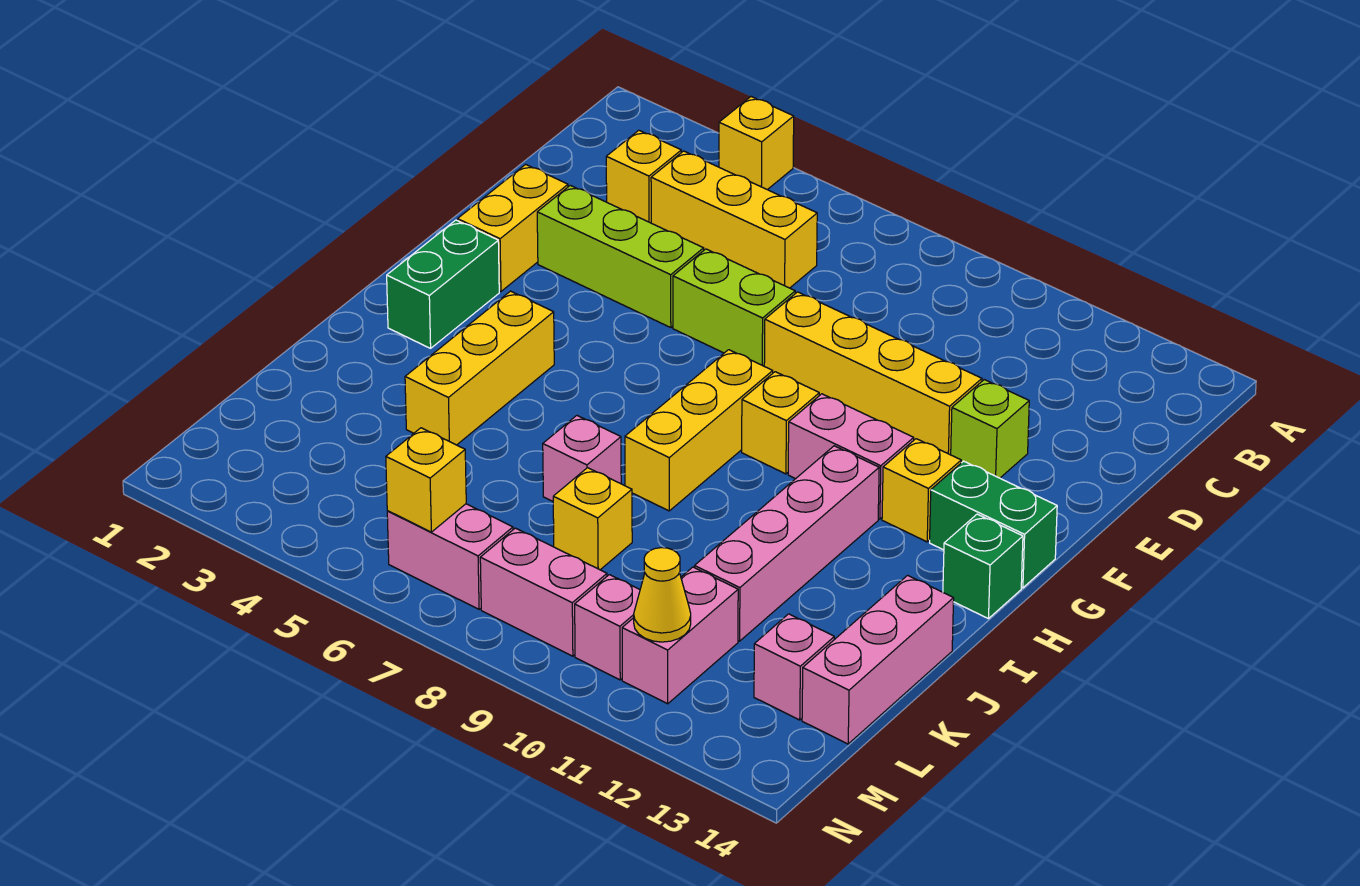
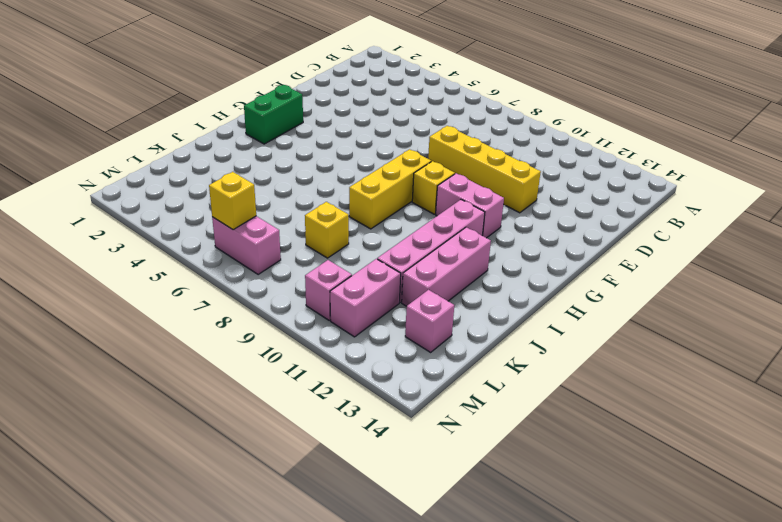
pink 1x3 brick [402,227,491,306] -> pink 1x3 brick moved to [802,575,954,744]
none -> yellow 1x1 brick [719,97,794,190]
none -> yellow 1x1 brick [606,130,681,223]
none -> yellow 1x3 brick [651,151,817,288]

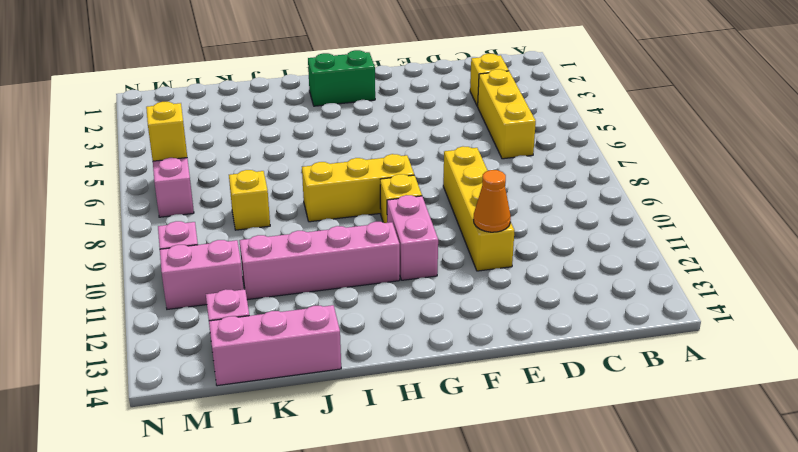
orange 1x1 cone [474,170,511,232] -> none
none -> yellow 1x1 brick [719,97,794,190]
none -> yellow 1x2 brick [458,164,568,291]
none -> lime 1x3 brick [537,185,704,328]

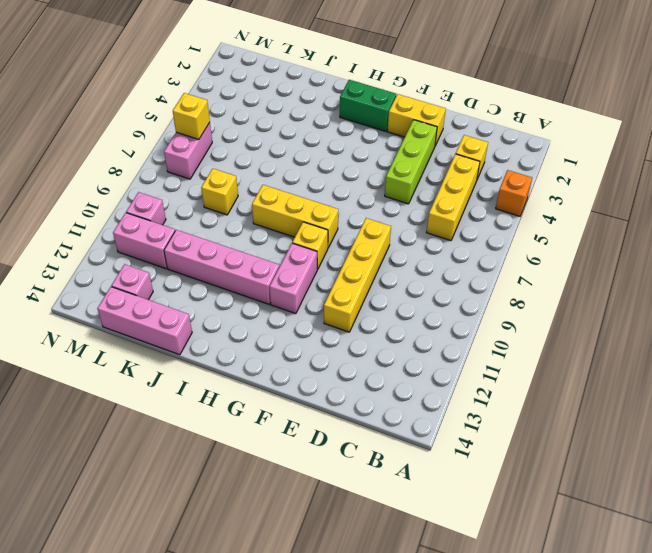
orange 1x1 brick [496,170,532,216] -> yellow 1x1 brick [719,97,794,190]
none -> lime 1x2 brick [673,249,795,366]
none -> lime 1x1 brick [951,380,1029,478]
none -> yellow 1x1 brick [882,439,961,542]

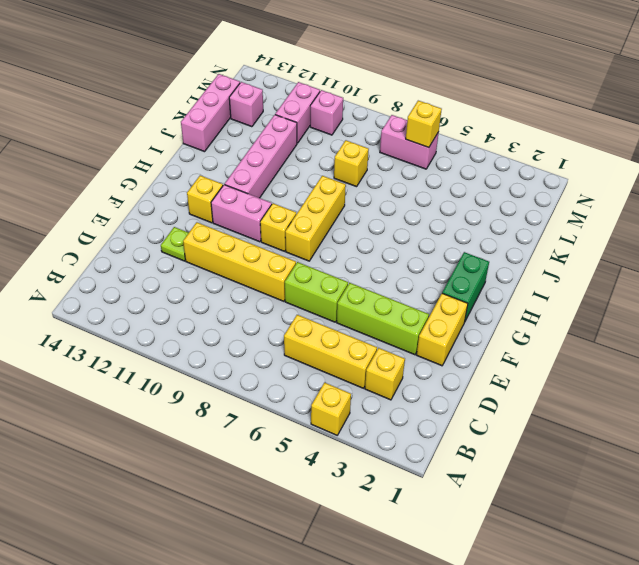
lime 1x1 plate [161,227,188,261] -> lime 1x1 brick [951,380,1029,478]
none -> green 1x2 brick [930,461,1057,588]
none -> yellow 1x3 brick [405,291,554,445]
none -> green 1x1 brick [943,514,1023,619]

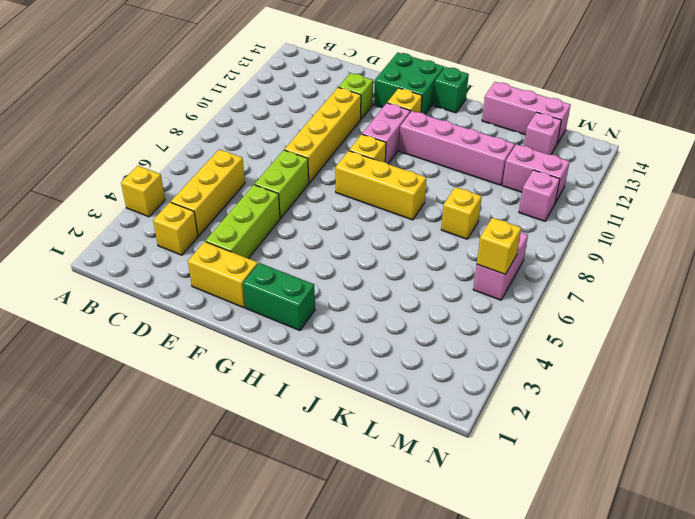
green 2x2 brick [374,53,444,114] -> green 1x2 brick [930,461,1057,588]
none -> yellow 1x3 brick [405,291,554,445]
none -> pink 1x1 brick [543,416,621,501]
none -> pink 1x2 brick [480,528,607,656]

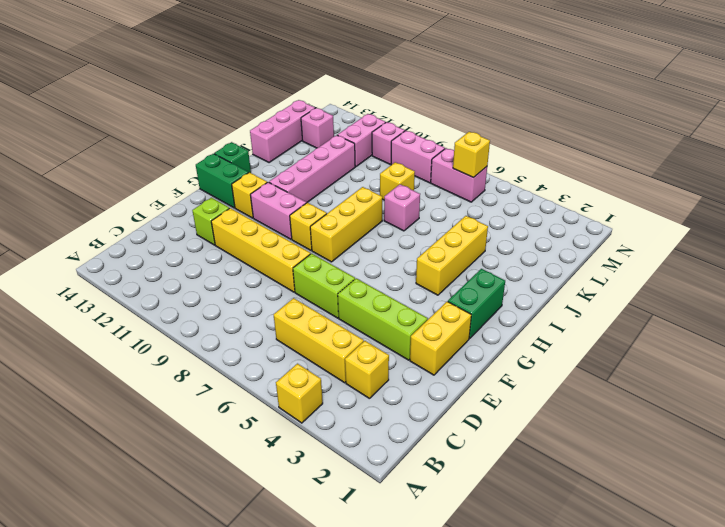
none -> yellow 1x1 cone [634,548,691,642]

